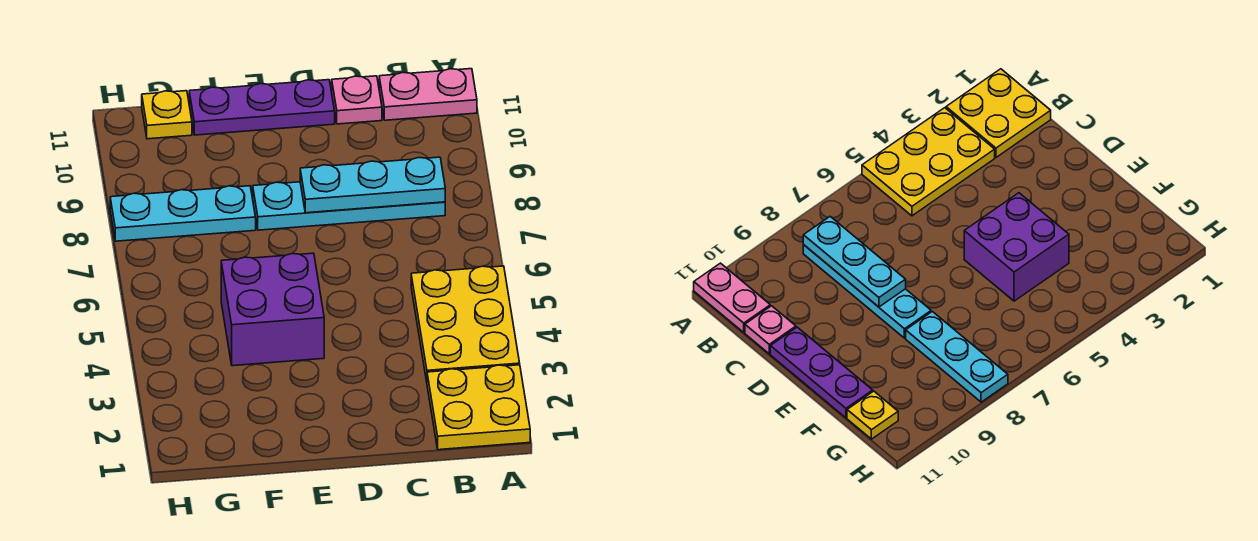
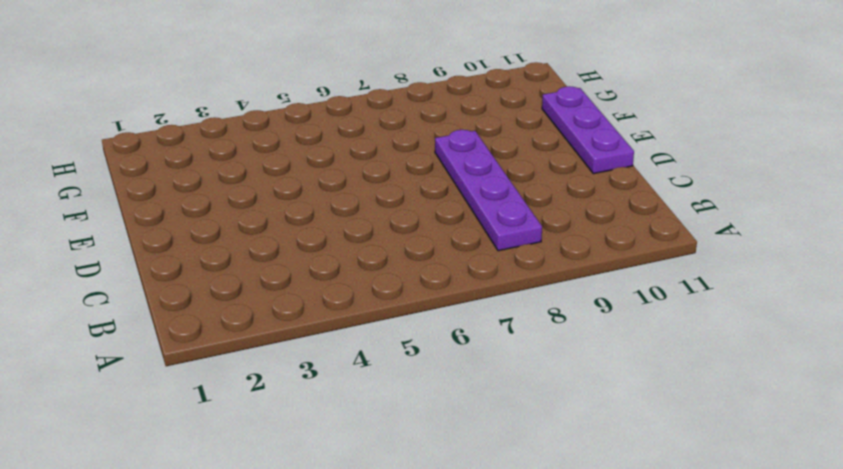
purple 1x4 plate [435,130,542,251] -> cyan 1x4 plate [253,182,445,230]
none -> yellow 2x2 plate [427,365,530,450]
none -> yellow 2x3 plate [411,266,520,381]

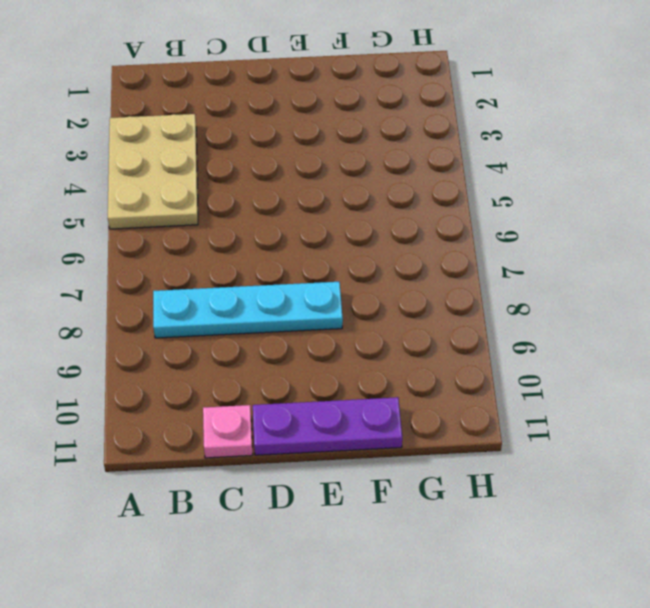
tan 2x3 plate [108,114,198,229] -> yellow 2x3 plate [411,266,520,381]
none -> yellow 2x2 plate [427,365,530,450]
none -> pink 1x2 plate [379,69,477,120]

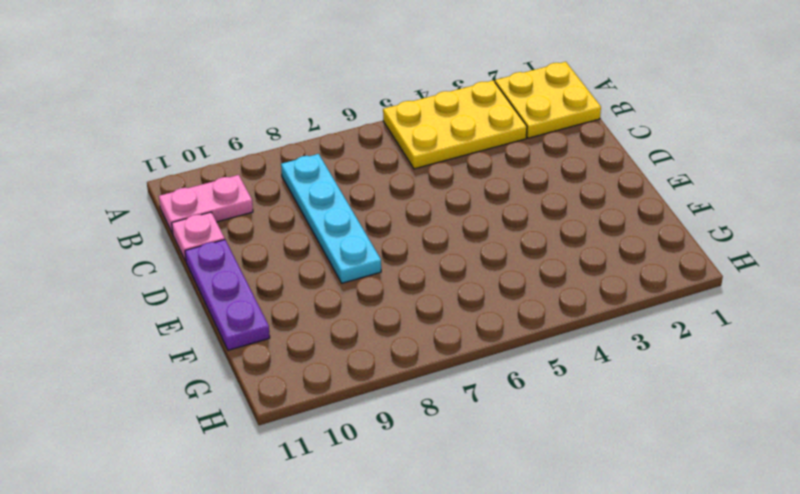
pink 1x2 plate [159,175,253,234] -> pink 1x2 plate turned to [379,69,477,120]
none -> purple 2x2 brick [221,253,324,366]
none -> cyan 1x3 plate [110,186,256,241]

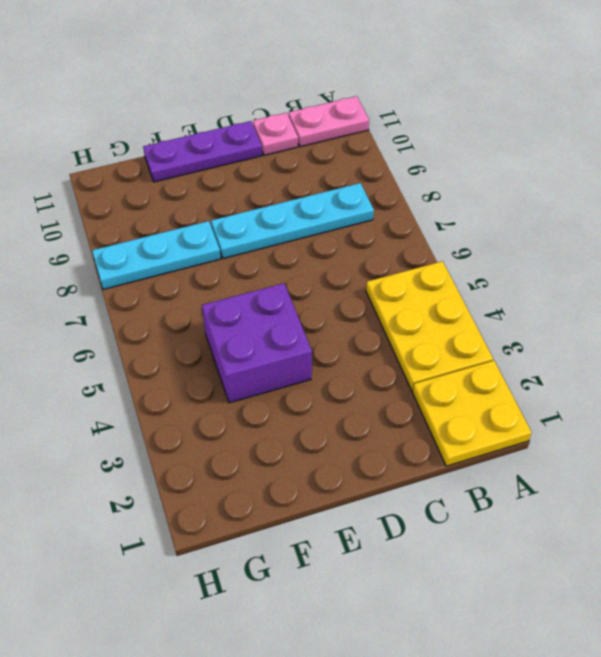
none -> yellow 1x1 plate [142,91,192,139]
none -> cyan 1x3 plate [300,157,445,213]

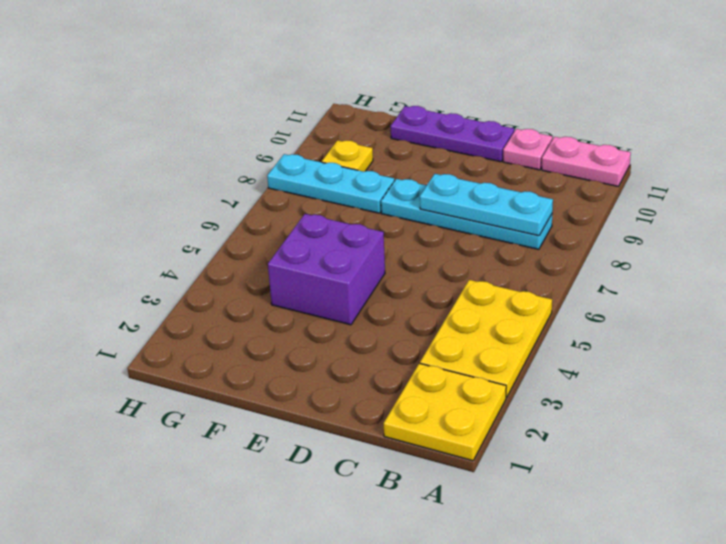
yellow 1x1 plate [322,140,373,172] -> yellow 1x1 plate moved to [142,91,192,139]

